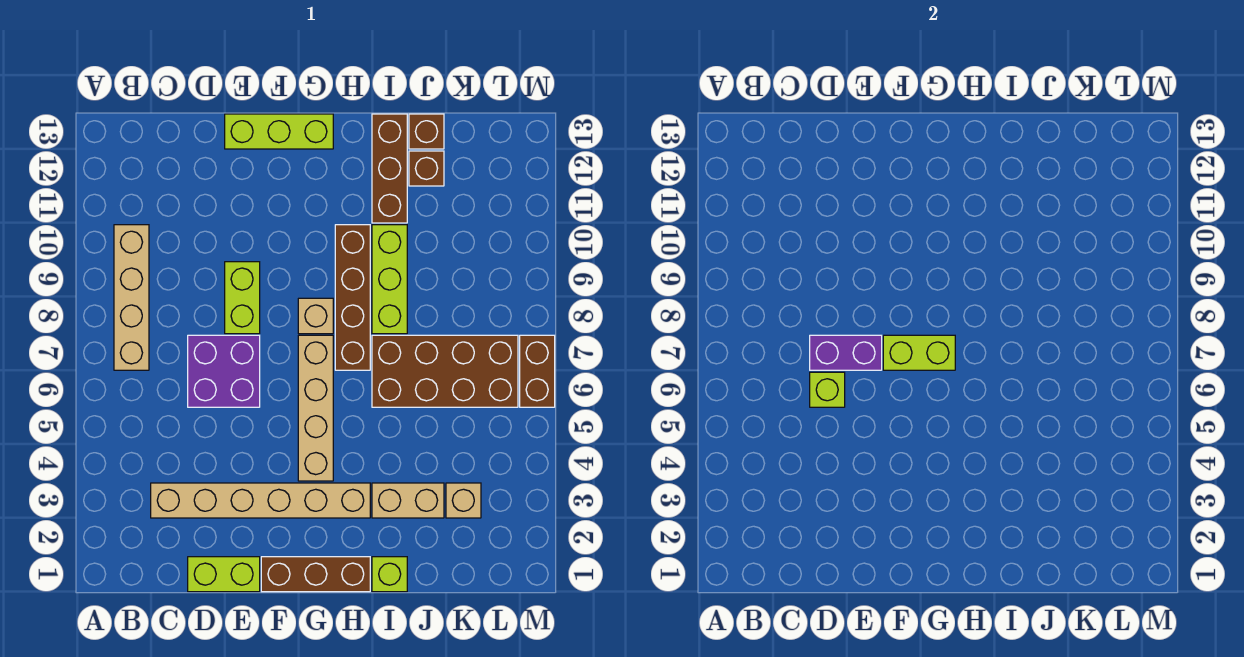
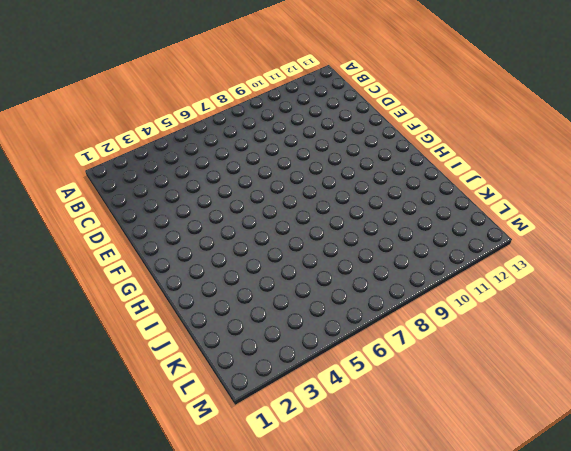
none -> tan 1x4 brick [114,225,149,370]
none -> tan 1x6 brick [151,483,370,518]
none -> lime 1x2 brick [188,557,260,592]

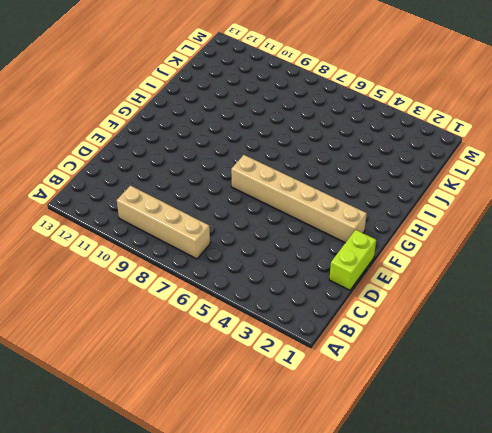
tan 1x6 brick [231,155,367,243] -> tan 1x6 brick turned to [151,483,370,518]
none -> purple 2x2 brick [188,335,260,407]
none -> lime 1x2 brick [225,262,260,334]
none -> lime 1x3 brick [225,114,333,149]

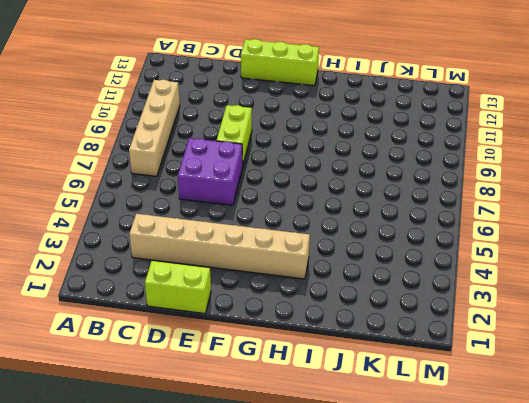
none -> brown 1x3 brick [261,557,370,592]
none -> tan 1x4 brick [298,335,333,481]
none -> tan 1x1 brick [298,298,333,334]

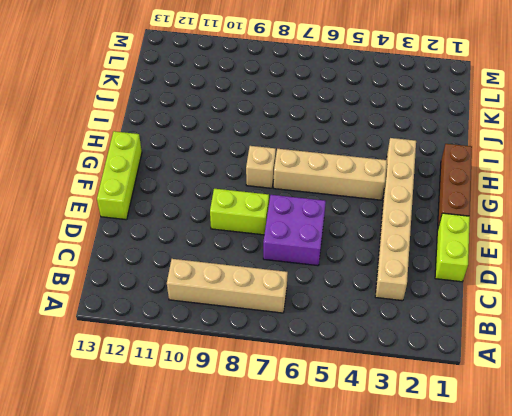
none -> brown 1x4 brick [335,225,370,370]
none -> lime 1x1 brick [372,557,407,592]
none -> tan 1x2 brick [372,483,444,518]

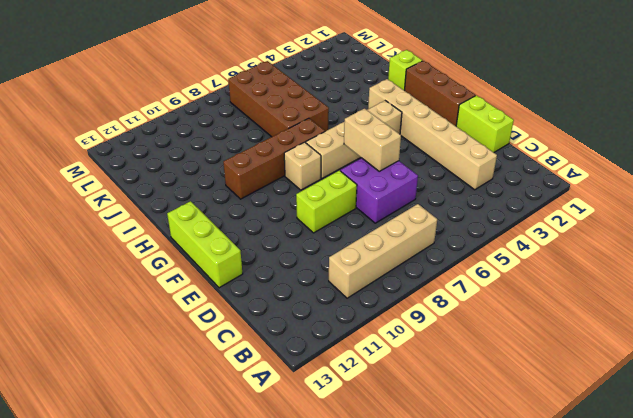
tan 1x2 brick [344,109,401,171] -> tan 1x2 brick moved to [372,483,444,518]
none -> lime 1x3 brick [372,225,407,334]
none -> brown 1x3 brick [372,114,407,223]
none -> brown 1x1 brick [409,151,444,186]

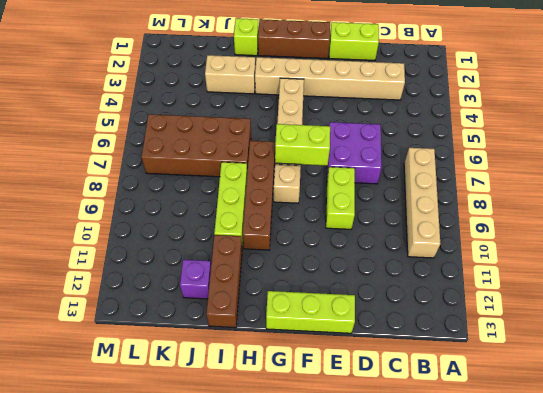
purple 1x1 brick [180,260,211,299] -> brown 1x1 brick [409,151,444,186]
none -> brown 1x1 brick [409,114,444,149]
none -> tan 1x1 brick [446,483,481,518]
none -> brown 1x2 brick [520,335,555,407]

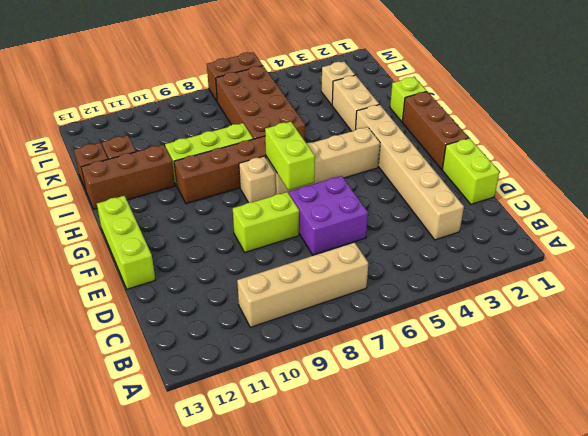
none -> lime 1x1 brick [810,372,845,407]
none -> purple 1x2 brick [810,335,882,370]

